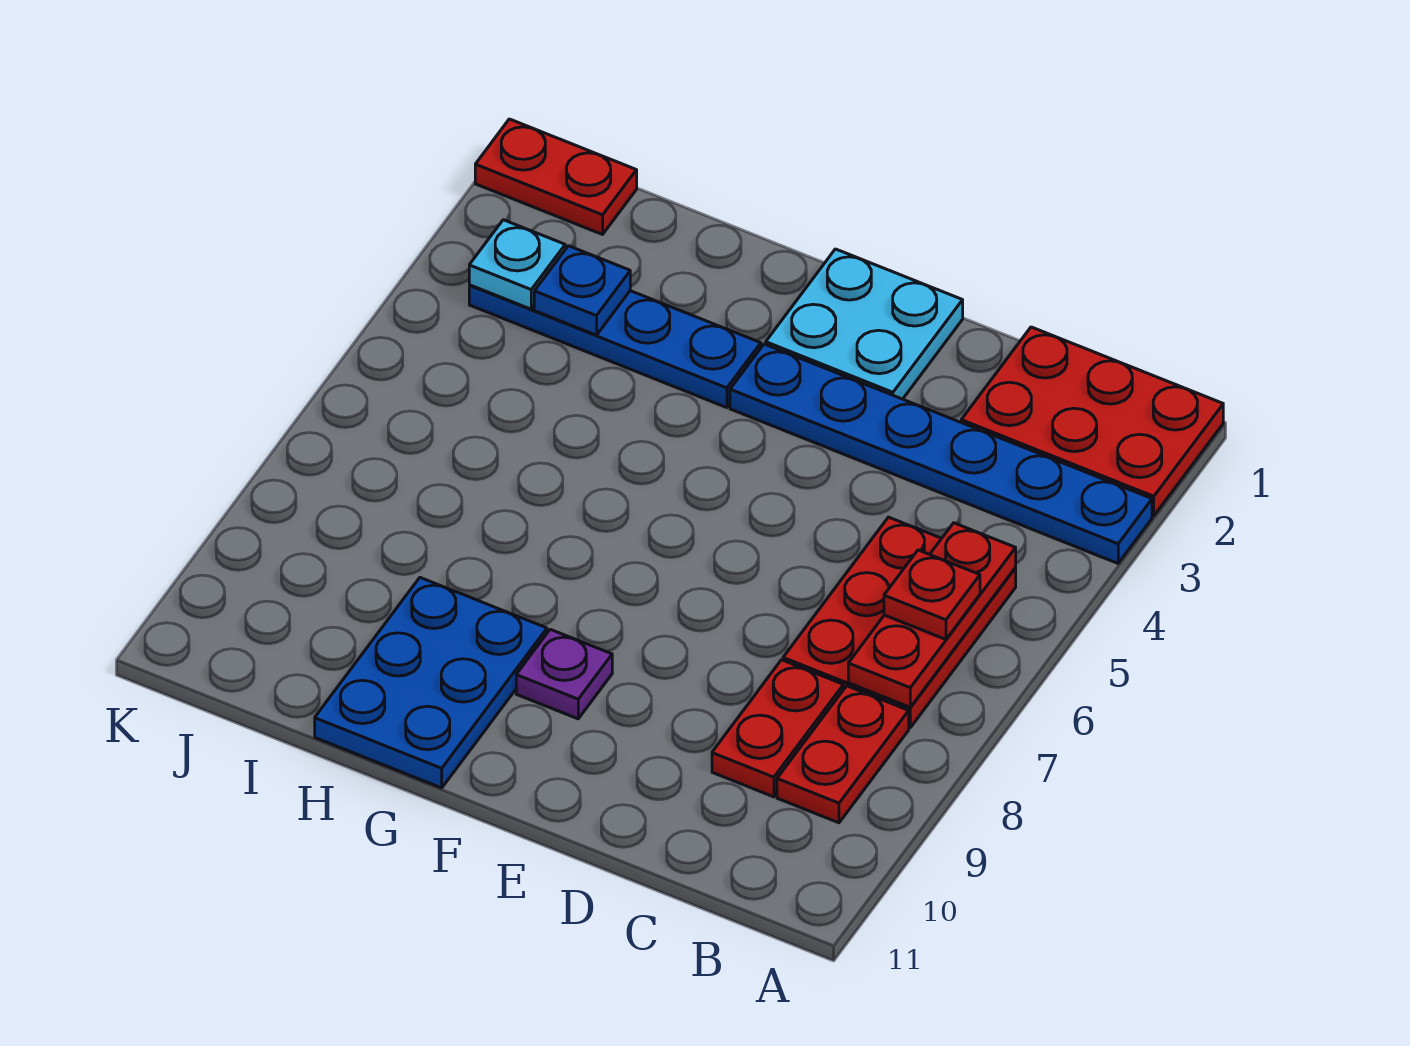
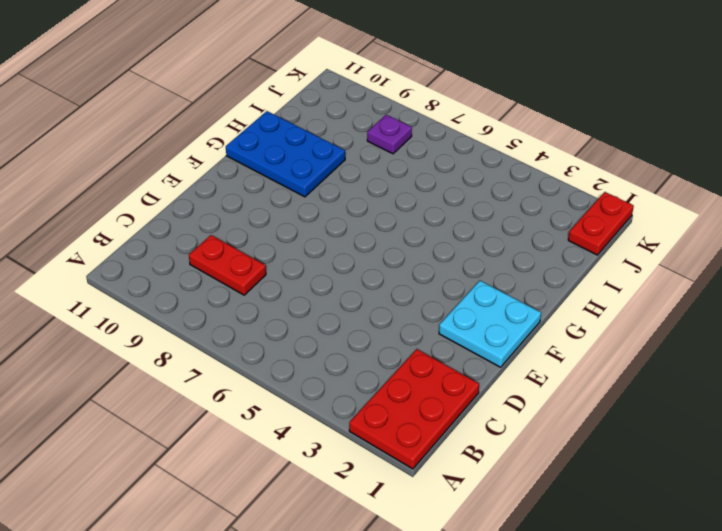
purple 1x1 plate [367,115,412,154] -> purple 1x1 plate moved to [516,629,612,719]
none -> blue 1x6 plate [730,344,1152,563]
none -> red 2x3 plate [783,517,1016,728]
none -> red 1x2 plate [777,686,909,823]

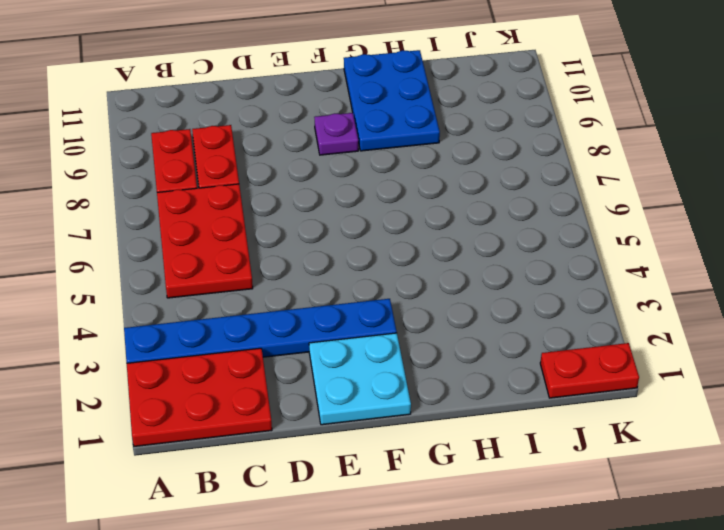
none -> blue 1x4 plate [469,285,761,408]
none -> red 1x3 plate [848,523,1016,707]
none -> blue 1x1 plate [534,246,630,335]

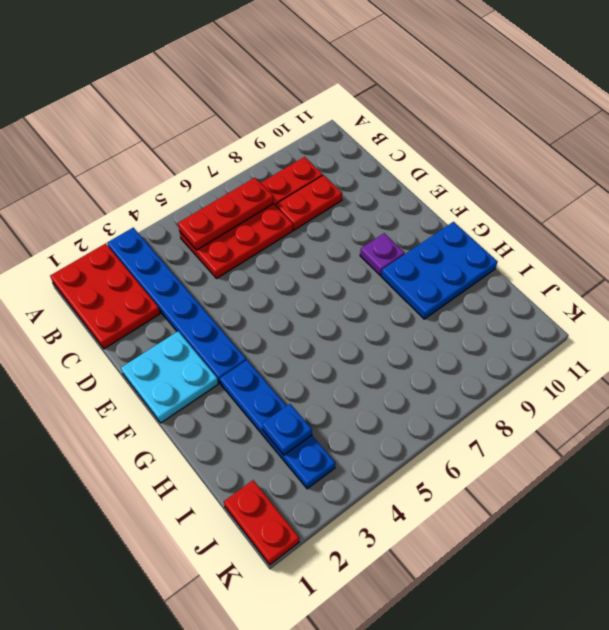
none -> cyan 1x1 plate [469,220,565,309]
none -> red 1x1 plate [884,550,980,639]

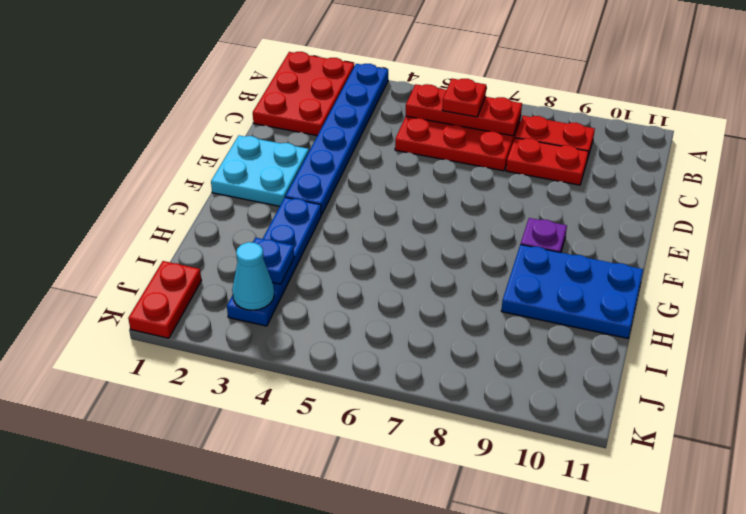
cyan 1x1 cone [232,242,274,310] -> cyan 1x1 plate [469,220,565,309]

